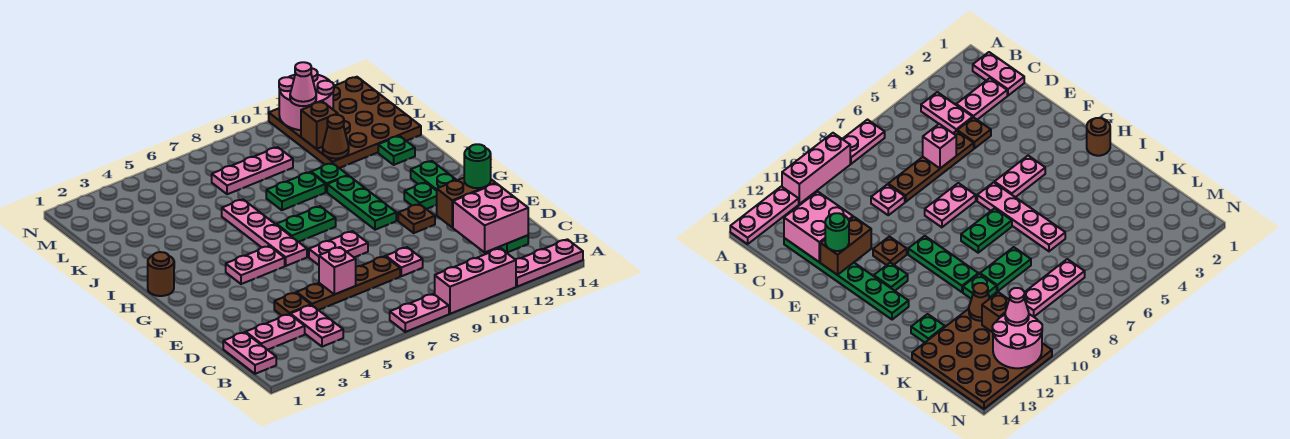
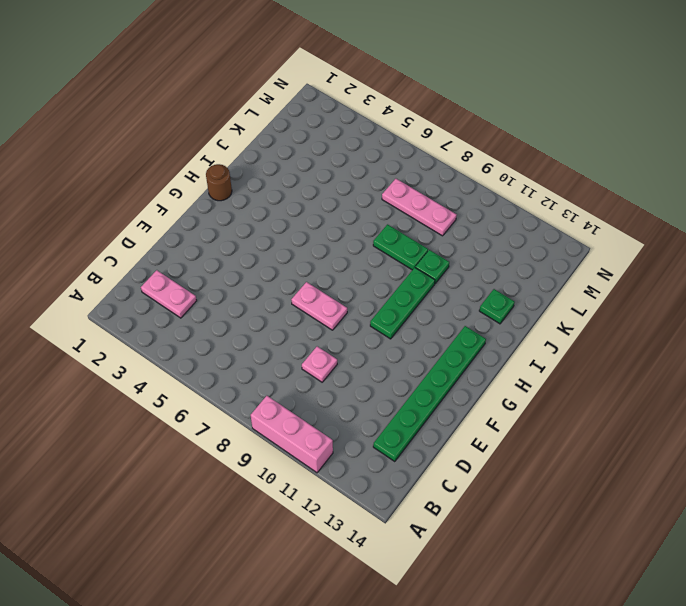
none -> pink 1x2 plate [390,294,449,332]
none -> pink 1x3 plate [515,239,583,287]
none -> pink 1x2 plate [223,332,276,374]
none -> pink 1x2 plate [290,305,343,347]

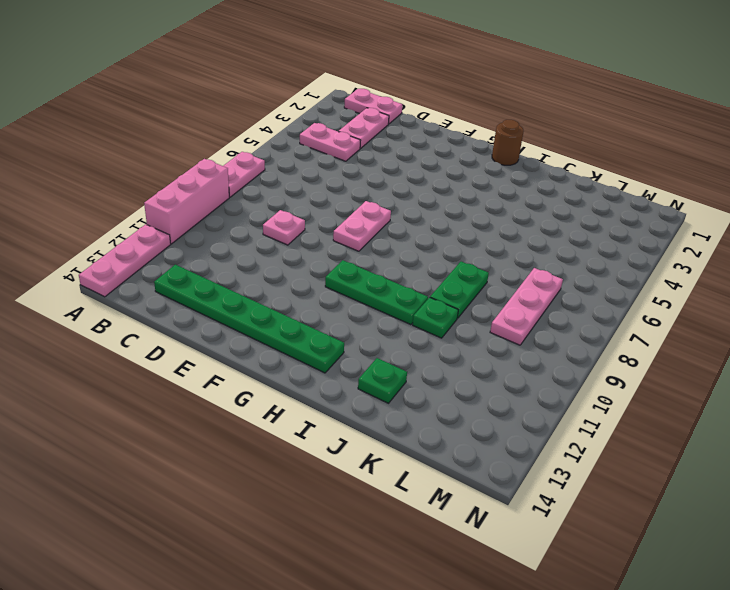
none -> brown 1x1 plate [274,293,311,316]
none -> brown 1x4 plate [297,256,400,310]
none -> brown 1x1 plate [398,204,435,233]
none -> pink 1x2 plate [226,246,285,284]

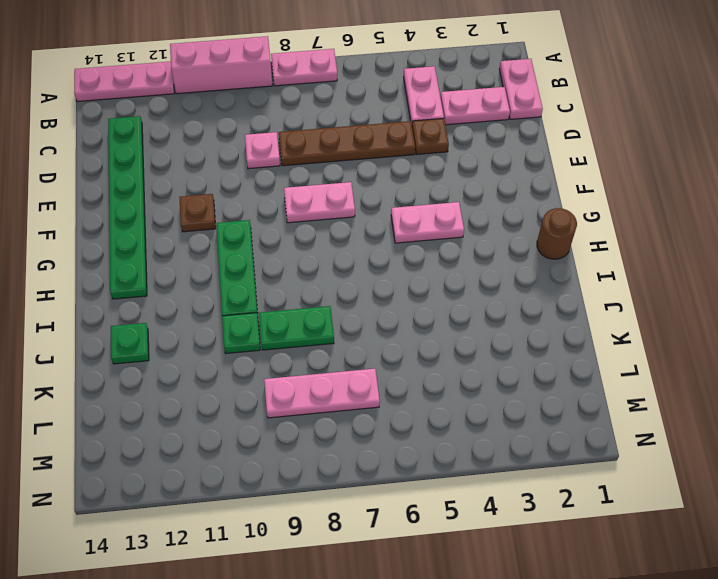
none -> pink 1x4 plate [222,199,307,266]
none -> green 1x1 plate [404,182,437,209]
none -> green 1x2 plate [276,206,336,242]
none -> brown 4x4 plate [269,77,421,168]

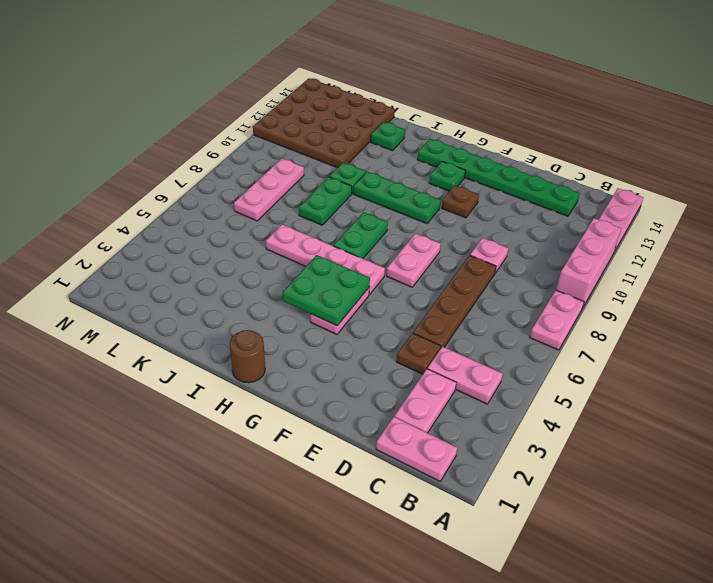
green 2x2 plate [283,255,370,326] -> none
none -> pink 2x2 brick [453,184,528,252]
none -> pink 1x1 brick [319,247,356,294]
none -> brown 1x2 brick [437,178,496,227]
none -> brown 1x1 cone [323,115,349,159]

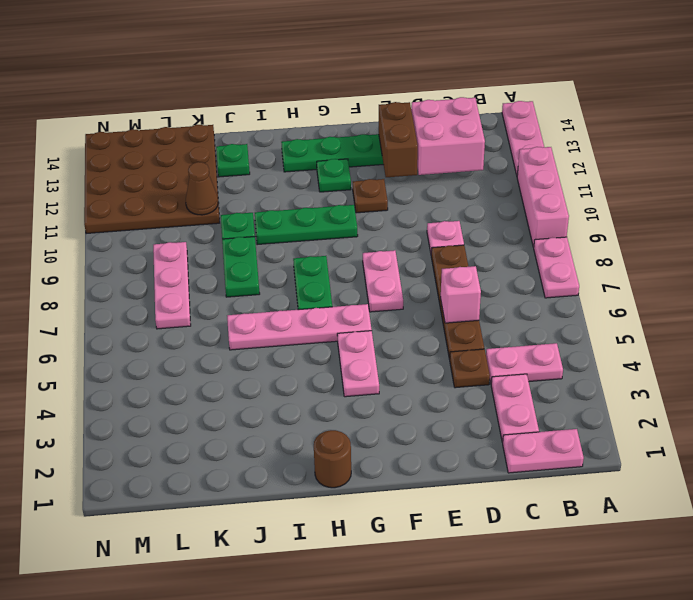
none -> brown 1x1 brick [301,101,338,149]
none -> pink 2x2 round brick [279,68,334,130]
none -> green 1x1 round brick [464,144,491,188]
none -> pink 1x1 cone [290,62,316,106]

